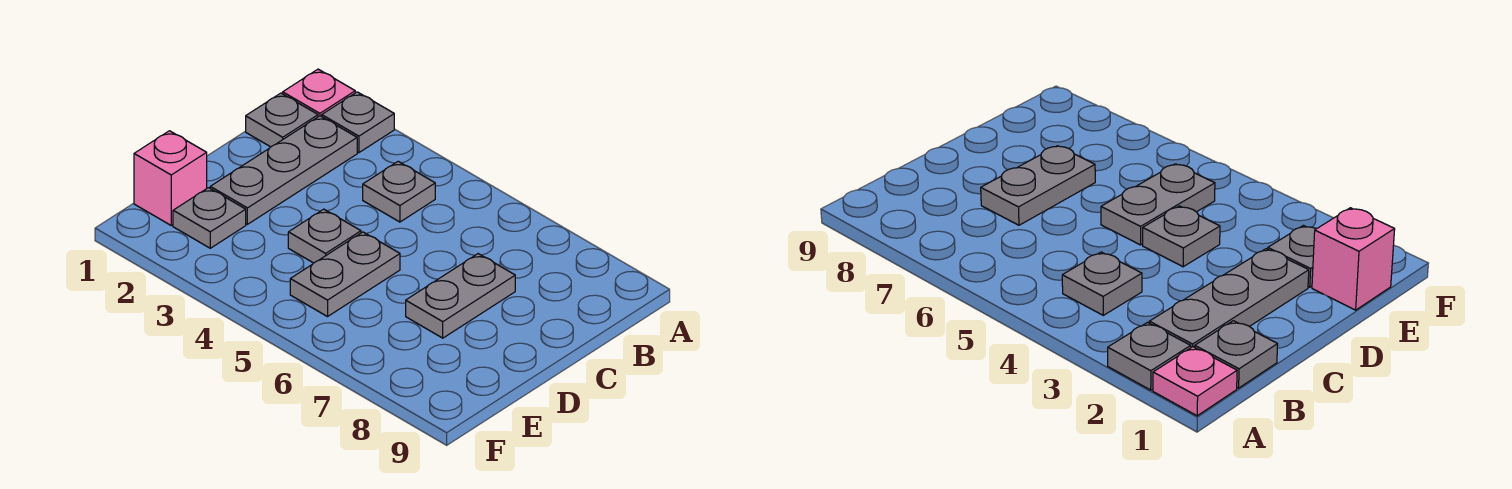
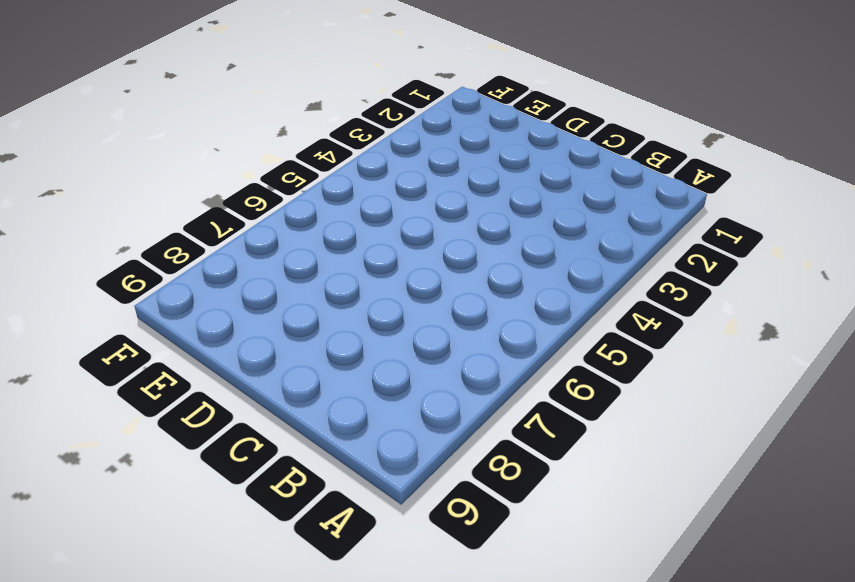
none -> pink 1x1 plate [283,69,355,117]
none -> grey 1x1 plate [322,92,394,153]

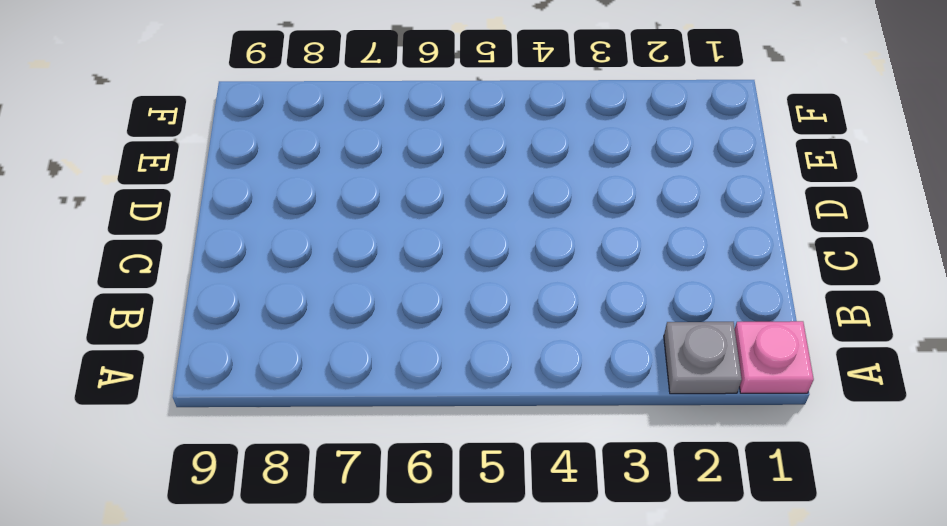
none -> grey 1x1 plate [246,93,318,147]
none -> grey 1x3 plate [210,116,357,224]

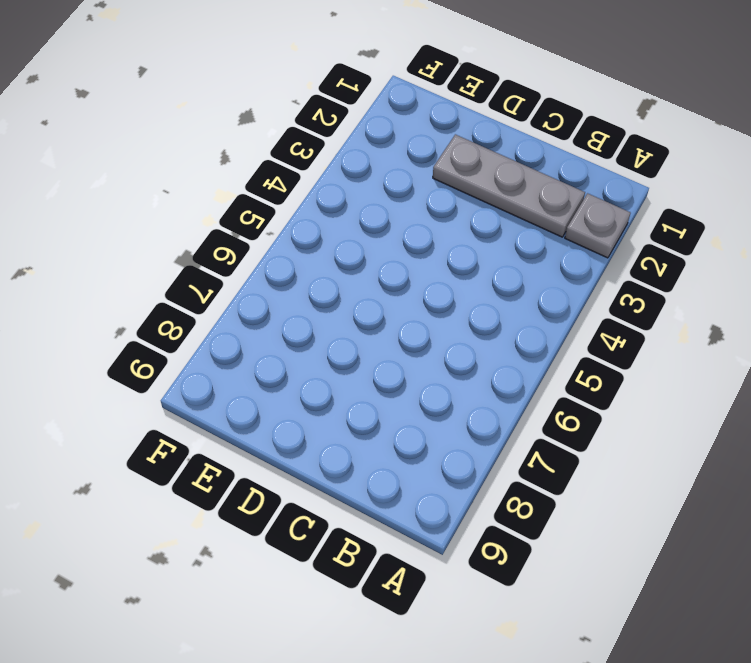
none -> pink 1x1 plate [283,69,355,117]
none -> grey 1x1 plate [246,93,318,147]

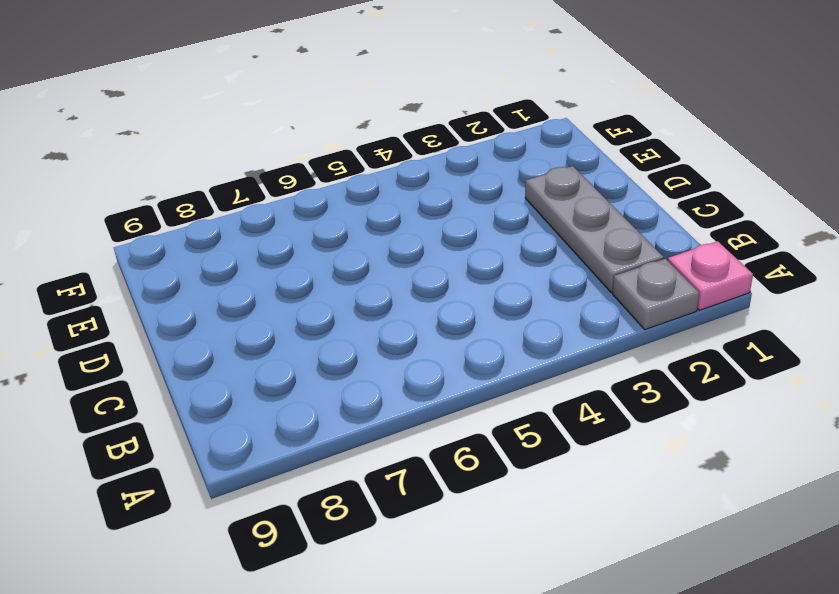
none -> grey 1x1 plate [246,93,318,147]
none -> grey 1x1 plate [363,161,435,222]

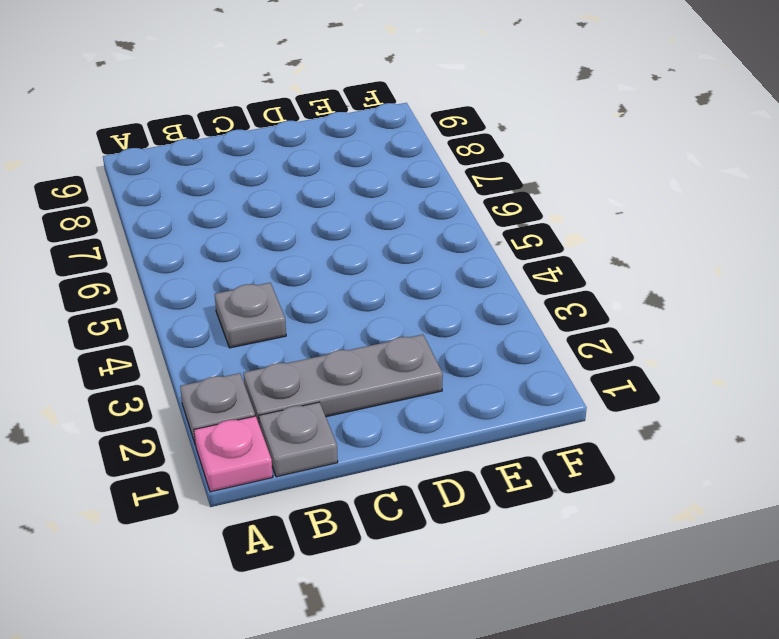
none -> grey 1x2 plate [406,254,515,338]
none -> grey 1x1 plate [288,209,361,263]

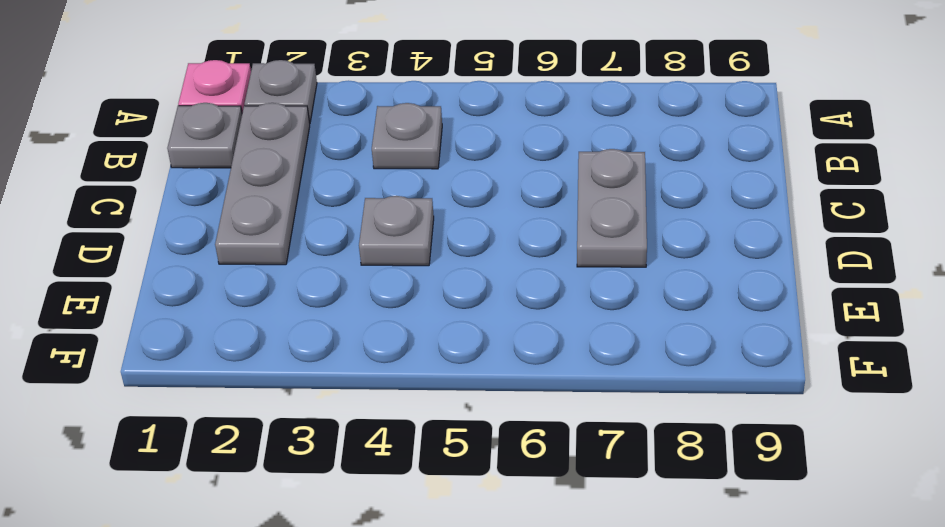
none -> grey 1x2 plate [290,232,400,317]
none -> pink 1x1 brick [134,131,207,225]

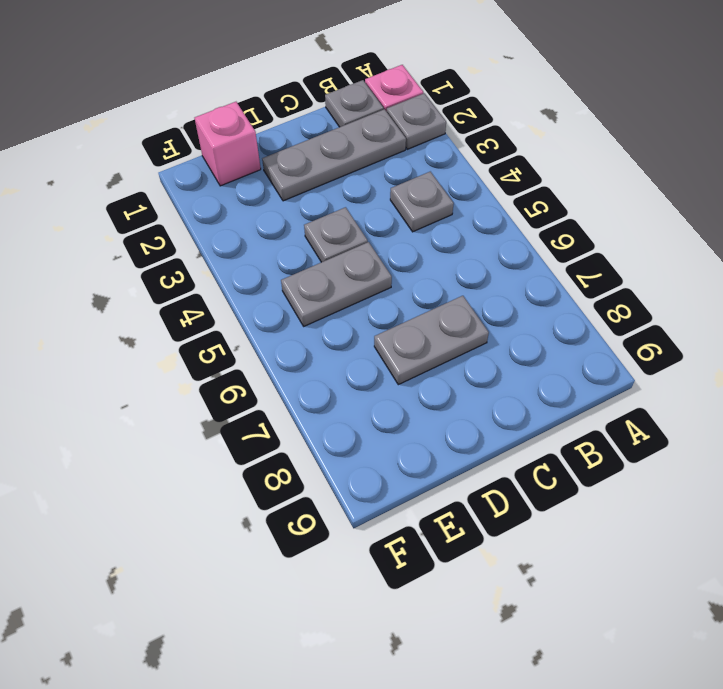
none -> grey 1x1 plate [173,188,246,248]

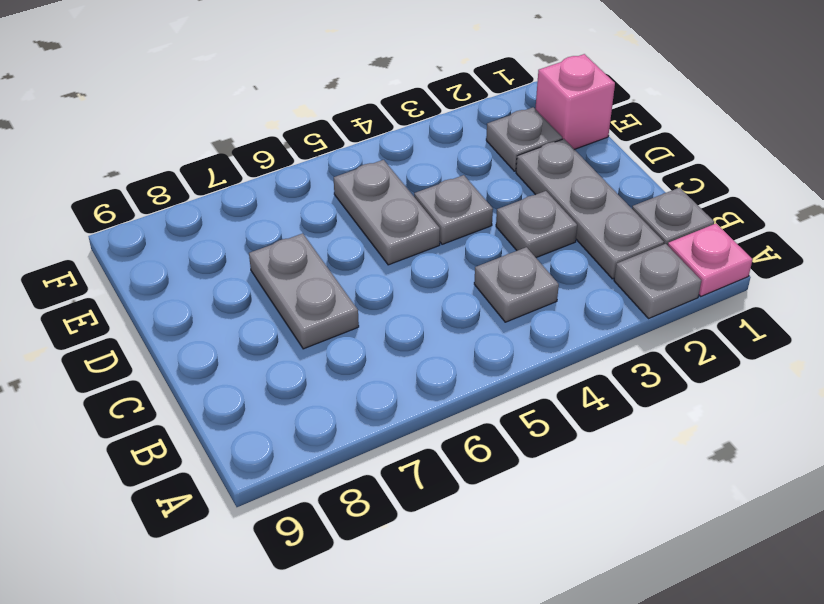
grey 1x1 plate [496,191,577,258] -> none

